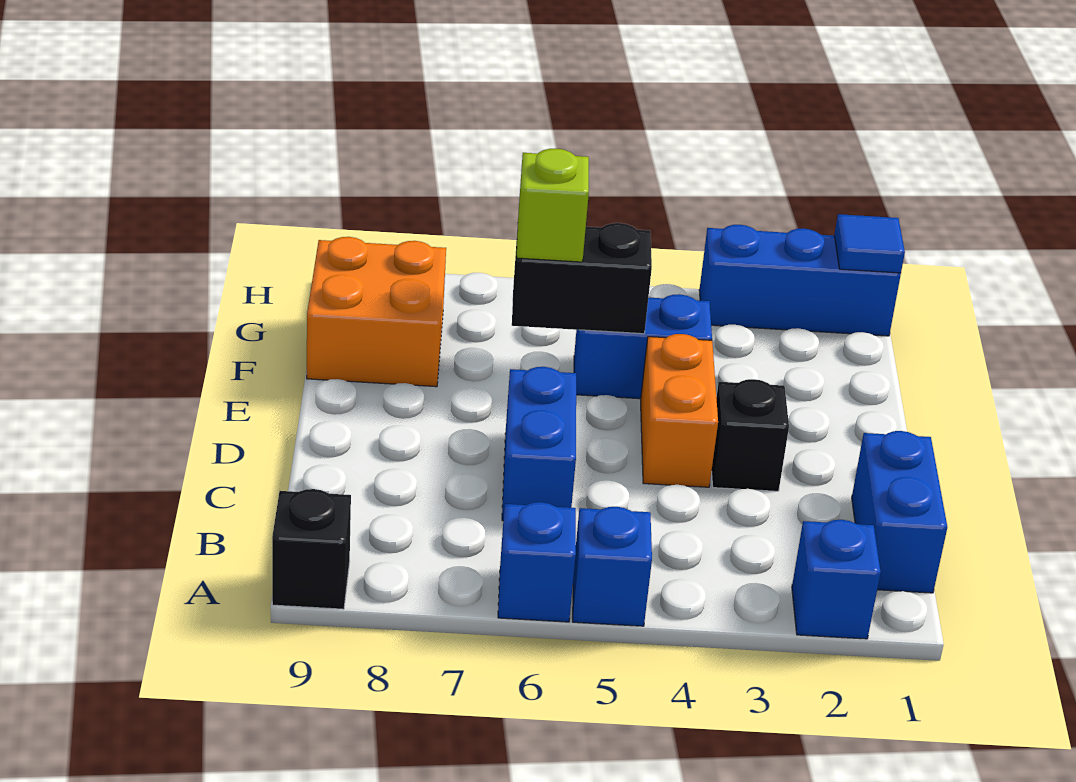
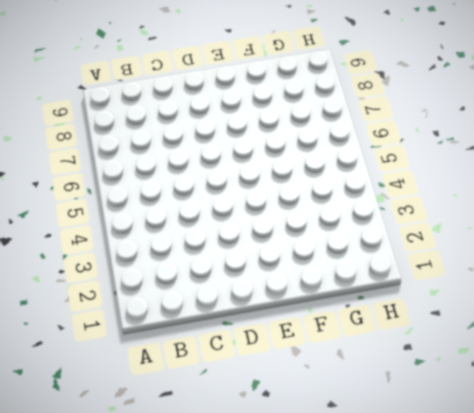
none -> blue 1x1 brick [792,520,881,639]
none -> blue 1x1 brick [573,507,652,626]
none -> blue 1x1 brick [498,502,576,622]

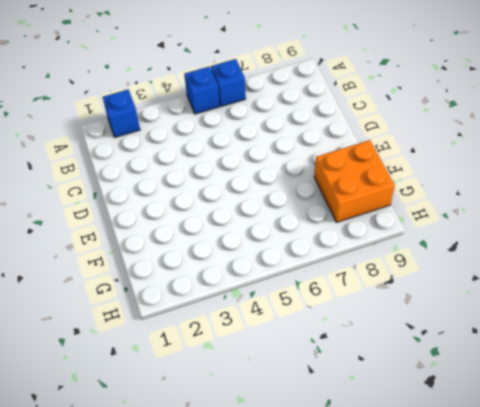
none -> black 1x1 brick [272,489,351,609]
none -> blue 1x2 brick [852,431,947,593]
none -> blue 1x2 brick [502,367,576,521]

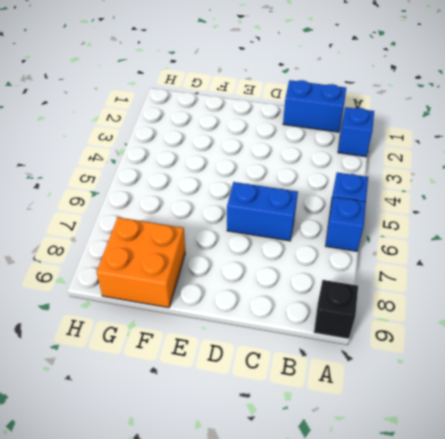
none -> black 1x1 brick [712,379,789,491]
none -> orange 1x2 brick [641,334,718,487]
none -> blue 1x2 brick [574,294,712,399]

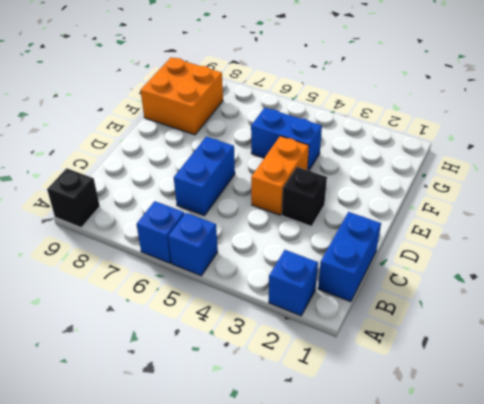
none -> blue 1x3 brick [699,225,901,336]
none -> black 1x2 brick [512,223,652,334]
none -> blue 1x1 tile [834,214,905,273]

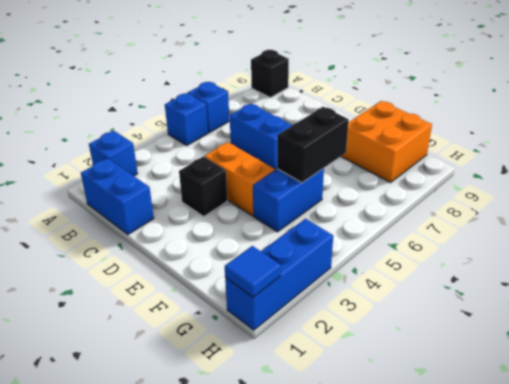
none -> lime 1x1 brick [516,149,589,262]

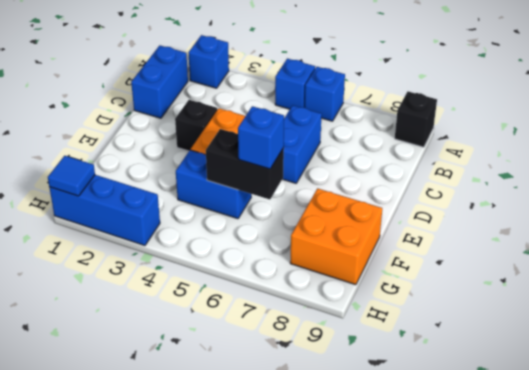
blue 1x1 brick [238,106,284,169] -> lime 1x1 brick [516,149,589,262]

